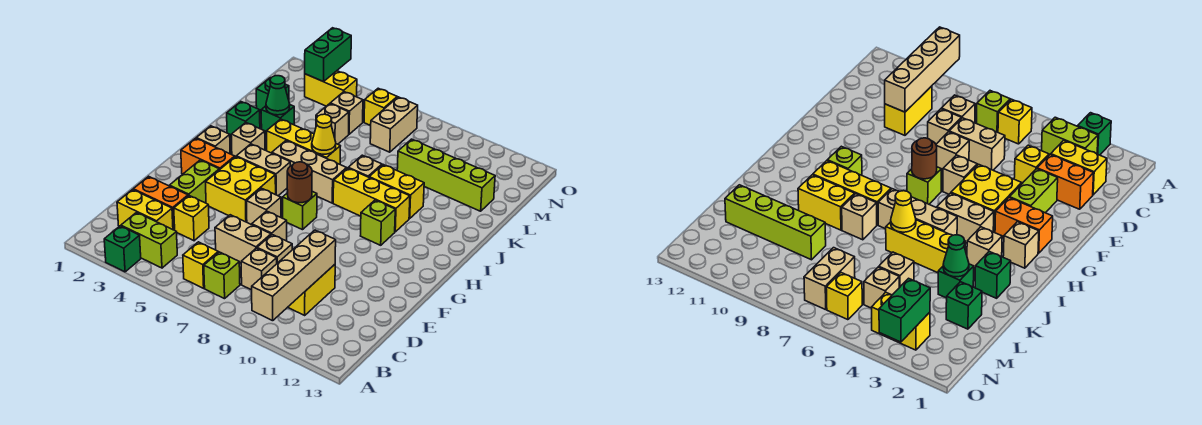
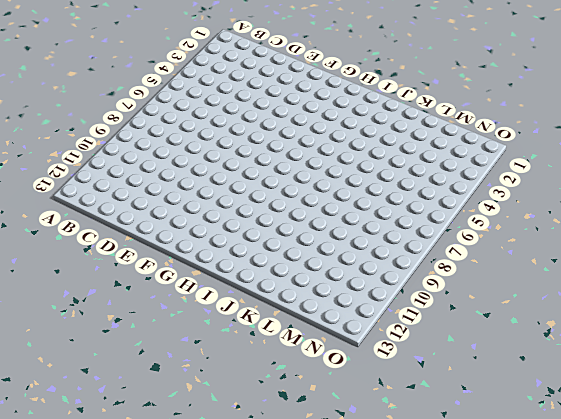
none -> green 1x1 brick [104,226,141,272]
none -> lime 1x2 brick [121,212,177,268]
none -> yellow 1x1 brick [183,242,218,288]
none -> lime 1x1 brick [204,252,240,299]

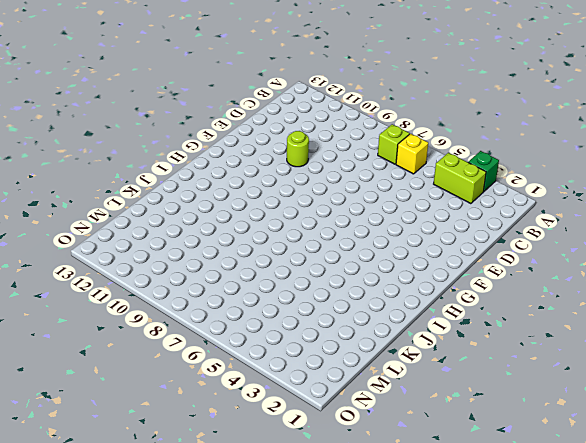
lime 1x1 round brick [287,131,309,167] -> none
none -> yellow 1x2 brick [117,190,173,230]
none -> tan 1x1 brick [241,248,277,290]
none -> yellow 1x2 brick [288,265,335,315]
none -> orange 1x2 brick [133,176,188,230]

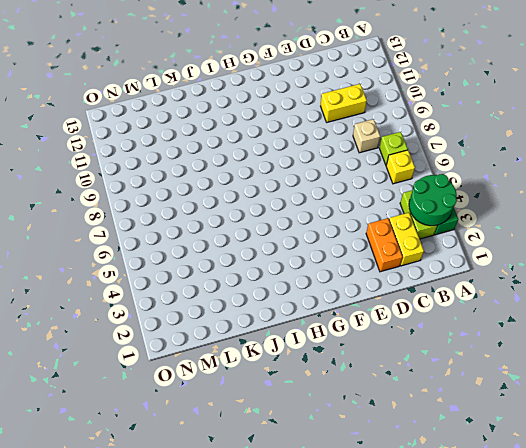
green 2x2 round brick [409,174,457,226] -> none
none -> yellow 1x1 brick [174,196,209,241]
none -> tan 1x2 brick [215,215,271,263]
none -> tan 1x1 brick [257,235,292,263]
none -> lime 1x2 brick [169,160,219,203]

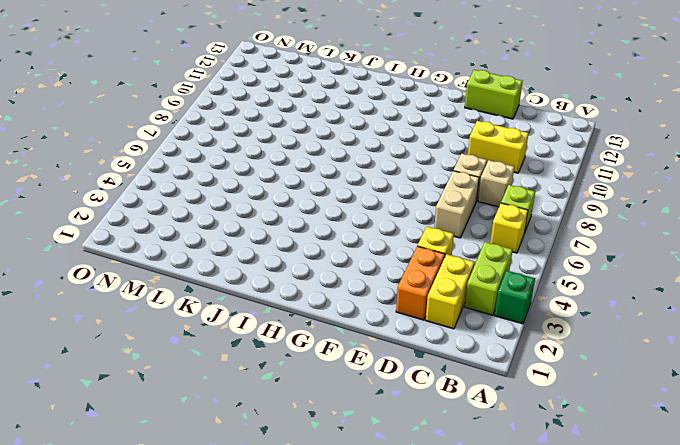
lime 1x2 brick [465,70,523,119] -> lime 1x2 brick moved to [169,160,219,203]
none -> tan 1x1 brick [252,211,287,241]
none -> yellow 2x2 brick [206,157,276,222]
none -> tan 1x1 brick [247,188,281,225]
none -> orange 1x2 brick [181,138,235,174]

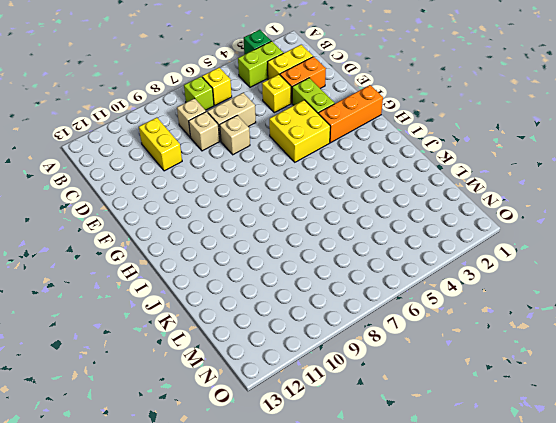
orange 1x3 brick [318,85,383,143] -> orange 1x2 brick [181,138,235,174]
none -> tan 1x1 brick [247,188,281,225]
none -> lime 1x1 brick [283,192,317,230]
none -> tan 1x1 brick [196,126,230,154]
none -> tan 1x2 brick [236,144,290,196]

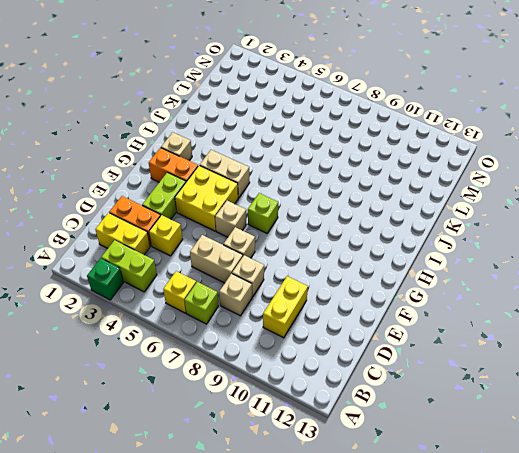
none -> lime 1x1 brick [361,200,395,245]
none -> tan 1x1 brick [231,123,265,157]
none -> tan 1x3 brick [272,141,347,203]
none -> yellow 1x3 brick [333,168,410,232]

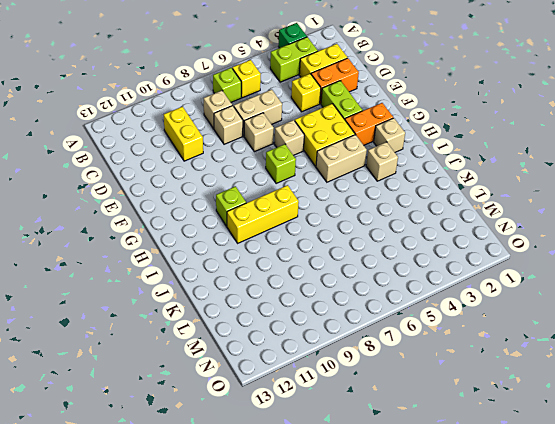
none -> tan 1x3 brick [272,141,347,203]
none -> green 1x1 brick [227,102,260,138]
none -> yellow 1x3 brick [266,119,340,164]
none -> tan 1x1 brick [349,155,382,177]

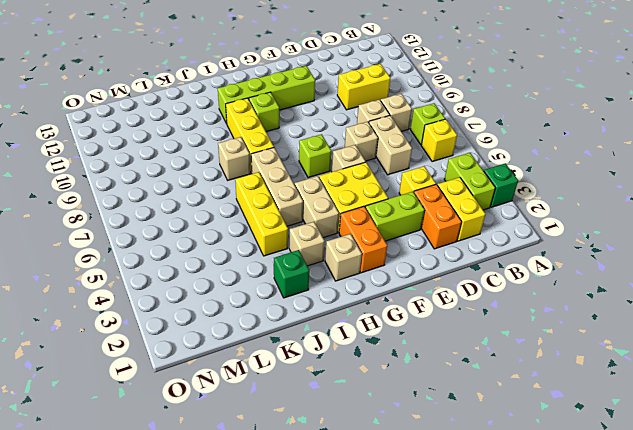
lime 1x4 brick [218,66,315,124] -> lime 1x4 brick turned to [397,139,495,211]
none -> yellow 1x2 brick [369,165,424,219]
none -> green 1x1 brick [261,105,294,135]
none -> green 1x1 brick [256,78,289,114]
none -> tan 1x1 brick [316,104,349,144]

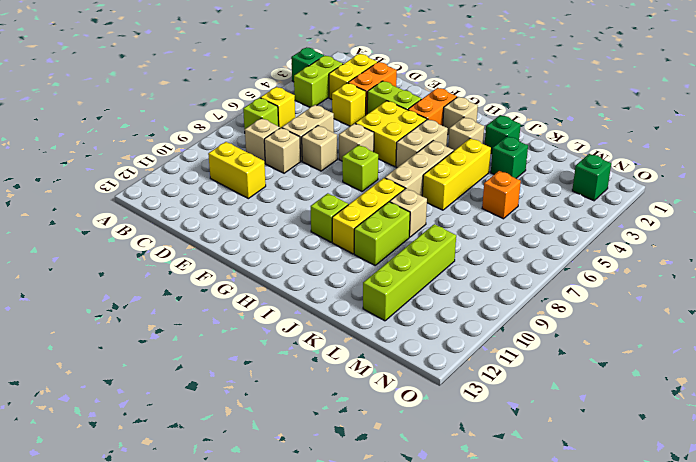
lime 1x2 brick [354,202,410,265] -> yellow 1x2 brick [369,165,424,219]
orange 1x1 brick [482,171,521,219] -> tan 1x1 brick [316,104,349,144]
green 1x1 brick [572,154,611,201] -> green 1x1 brick moved to [256,78,289,114]
none -> tan 1x1 brick [330,92,363,134]
none -> tan 1x2 brick [370,97,418,152]
none -> yellow 1x2 brick [305,71,357,106]
none -> yellow 1x1 brick [364,88,397,126]

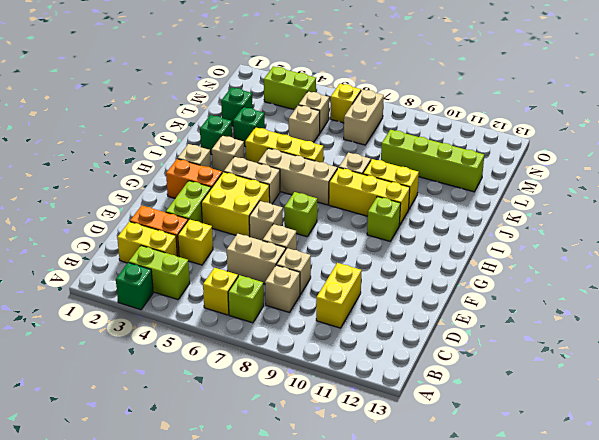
lime 1x2 brick [264,66,316,110] -> yellow 1x2 brick [305,71,357,106]
none -> tan 1x4 brick [252,230,336,321]
none -> brown 1x1 round brick [287,162,312,203]
none -> yellow 1x1 cone [312,114,336,154]
none -> green 1x1 cone [266,76,290,115]

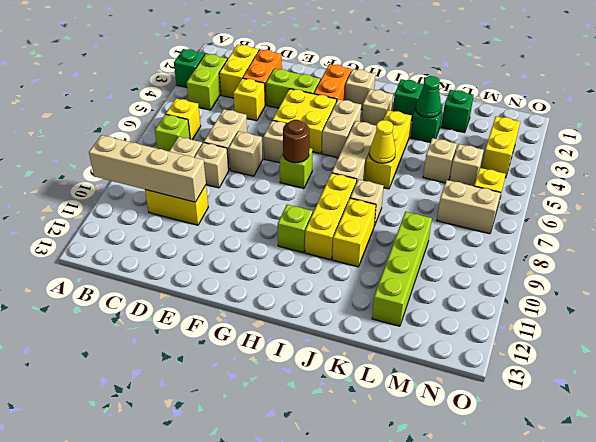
none -> green 1x2 brick [305,28,351,82]

